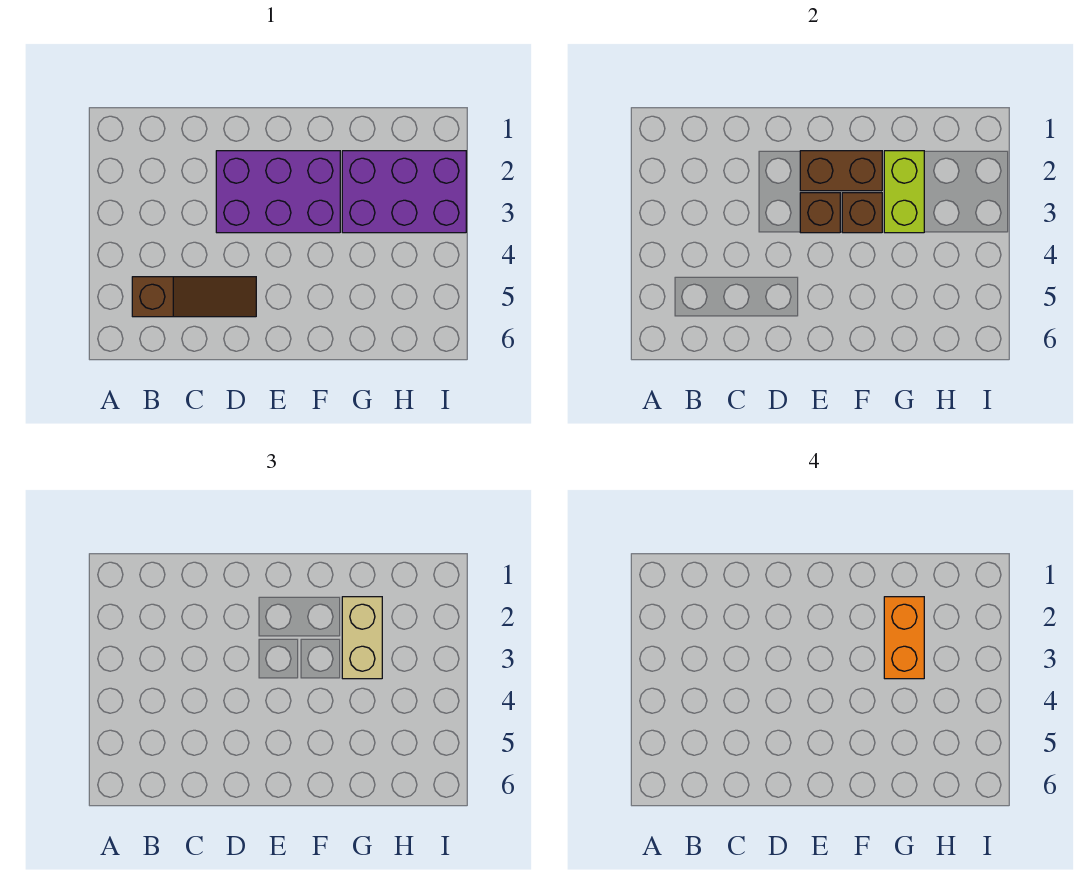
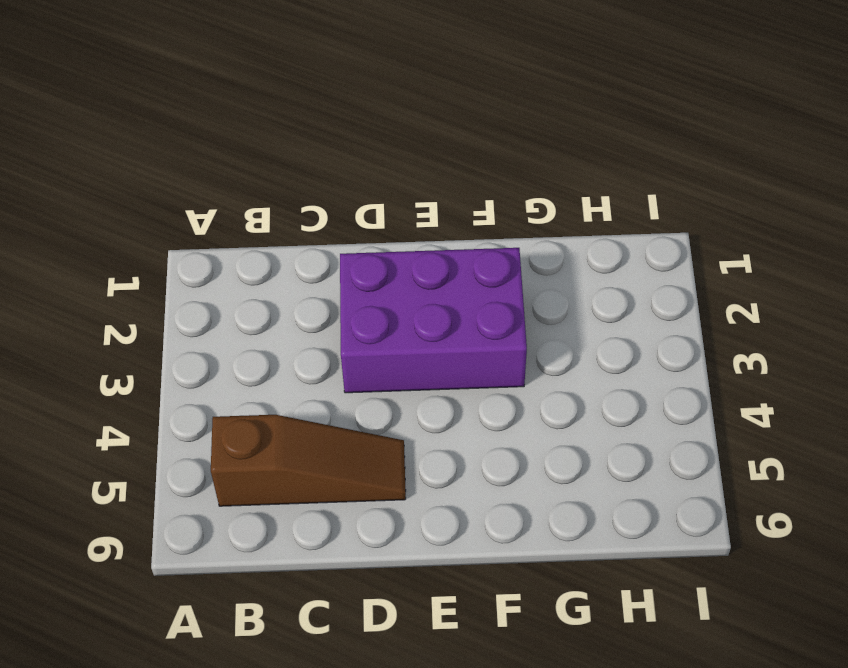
none -> purple 2x3 brick [342,151,466,233]
none -> brown 1x2 brick [800,151,882,191]

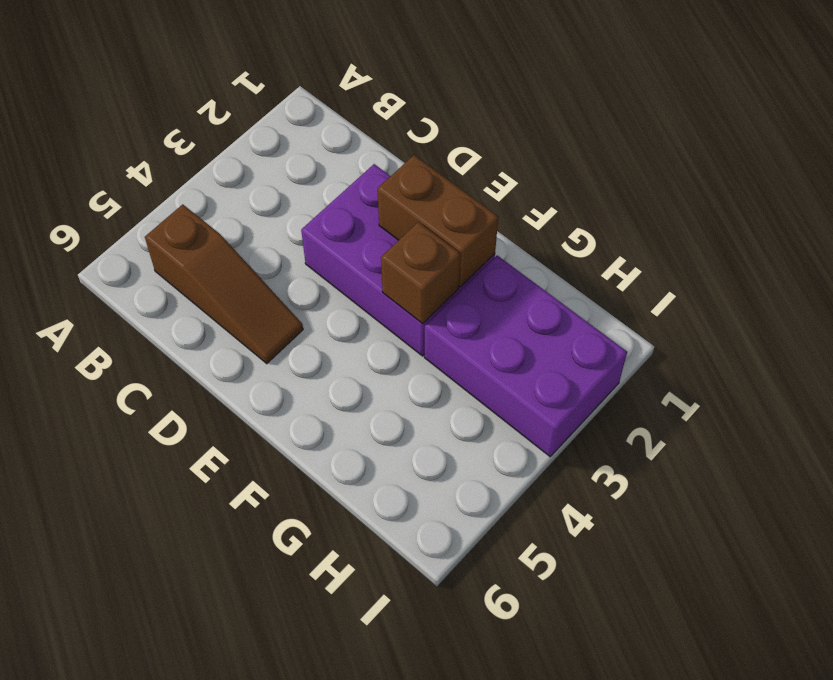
none -> brown 1x1 brick [800,193,840,233]
none -> lime 1x2 brick [884,151,924,233]

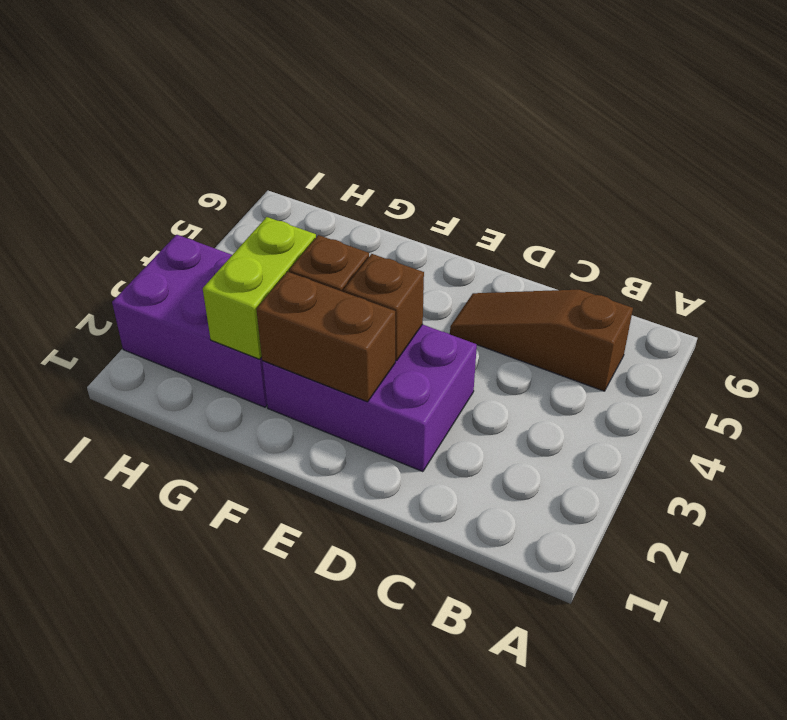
none -> tan 1x2 brick [342,597,382,679]
none -> orange 1x2 brick [884,597,924,679]

